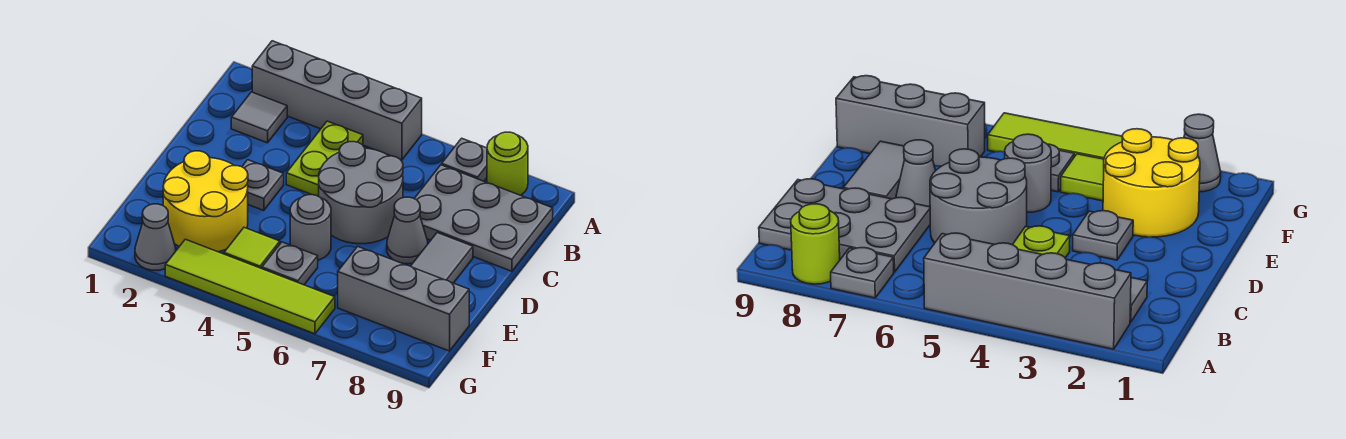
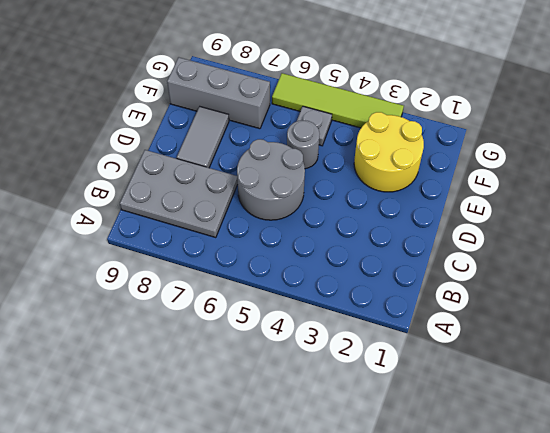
none -> grey 1x4 brick [252,41,422,160]
none -> grey 1x1 plate [442,138,487,181]
none -> lime 1x1 round brick [487,132,528,195]

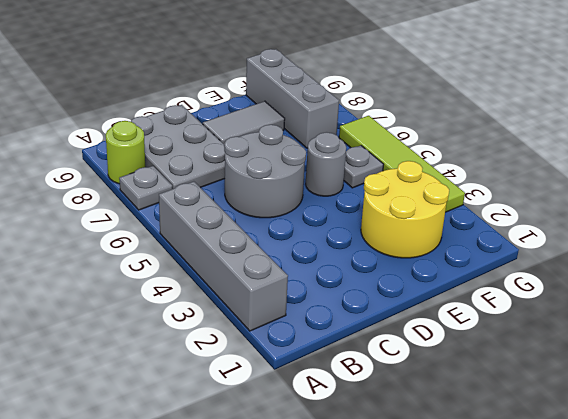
none -> grey 1x1 tile [231,92,287,143]
none -> lime 1x2 plate [286,121,363,196]
none -> grey 1x1 plate [242,160,284,211]

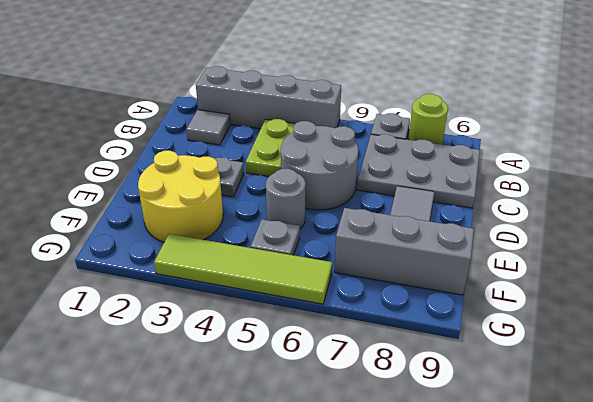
none -> grey 1x1 cone [387,197,428,264]
none -> lime 1x1 tile [224,227,280,269]
none -> grey 1x1 cone [135,204,176,270]

